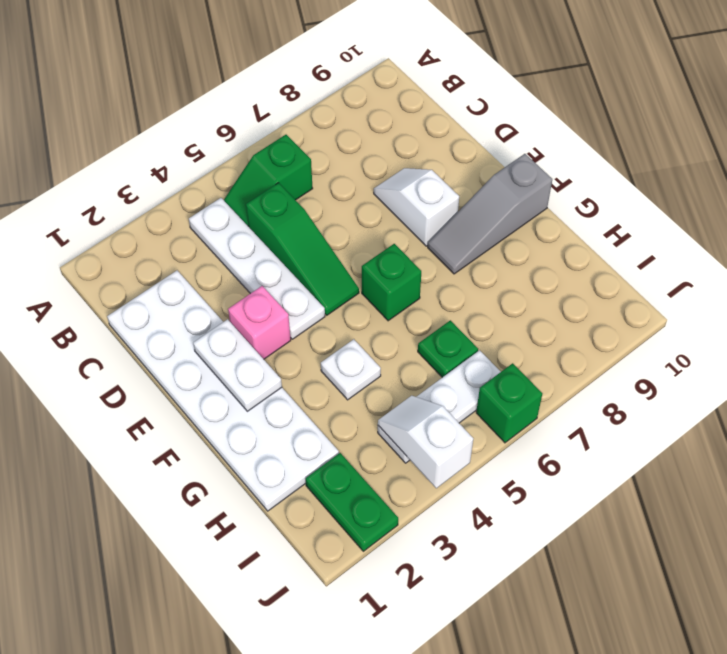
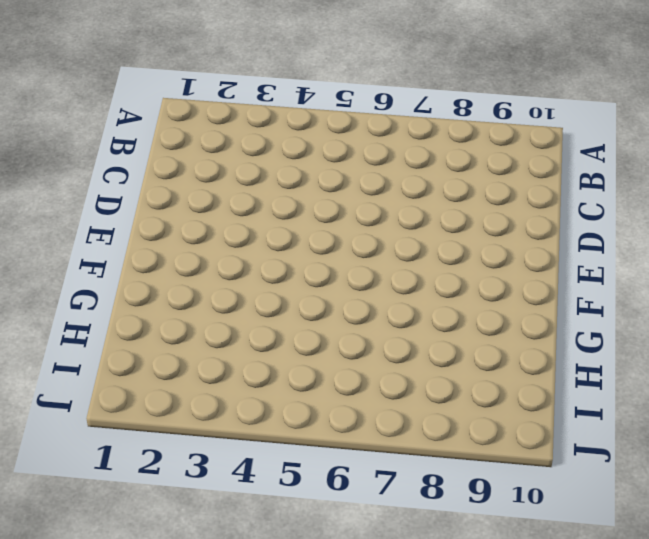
none -> white 1x4 plate [189,198,325,339]
none -> green 1x2 slope [224,135,313,226]
none -> white 2x6 plate [107,271,339,511]

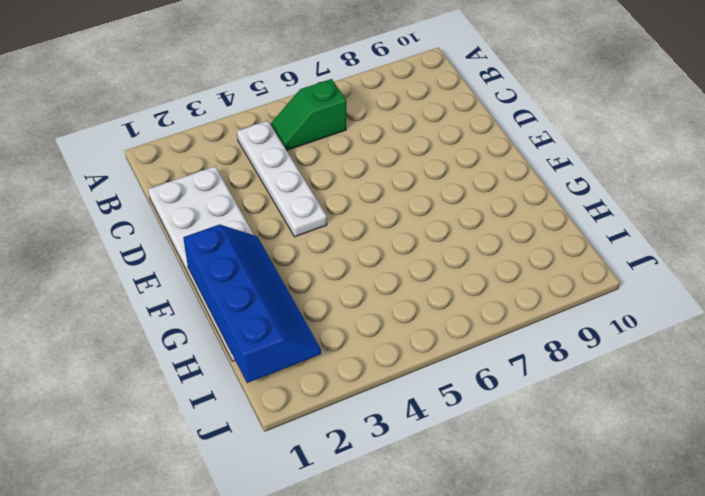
blue 2x4 slope [183,225,321,383] -> white 1x2 plate [193,319,282,411]
none -> green 1x3 slope [246,183,359,315]
none -> white 1x2 slope [374,168,459,246]
none -> pink 1x1 brick [228,286,291,359]

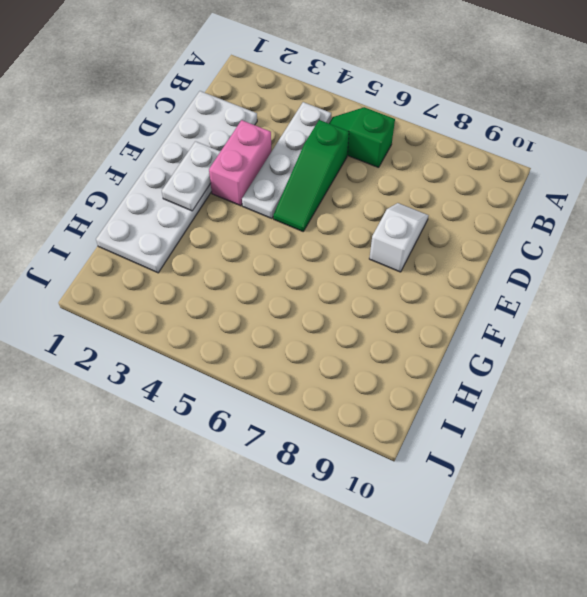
pink 1x2 brick [209,120,272,206] -> pink 1x1 brick [228,286,291,359]
none -> green 1x1 brick [362,244,421,321]
none -> grey 1x3 slope [428,154,552,274]
none -> white 1x1 plate [321,339,381,400]

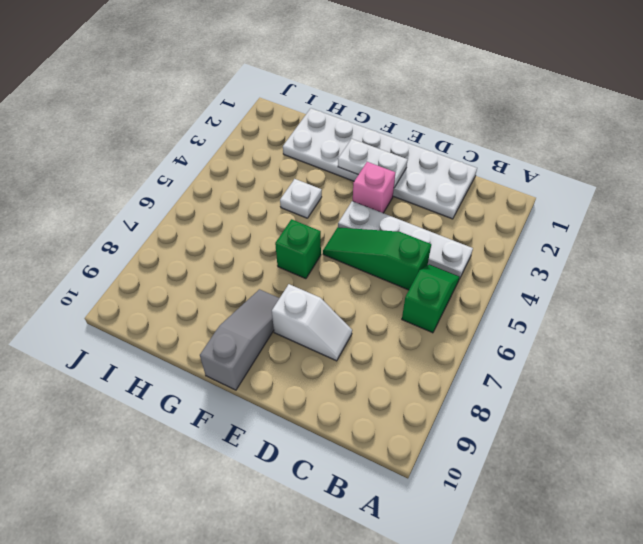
none -> green 1x1 plate [418,320,478,377]
none -> green 1x2 plate [306,453,398,551]
none -> white 1x3 plate [378,350,501,463]

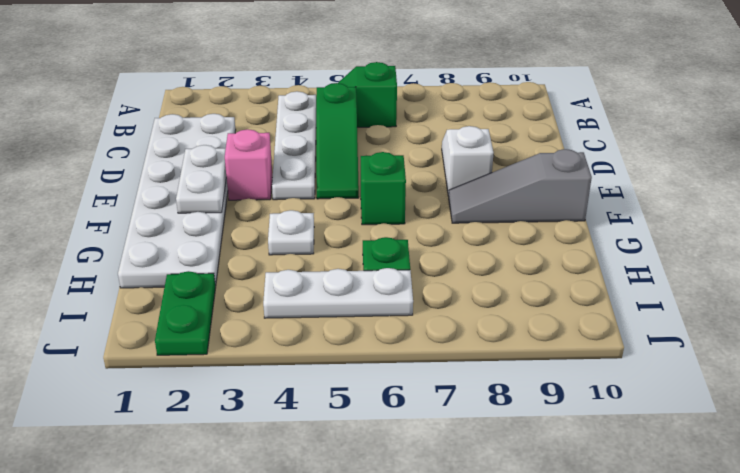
none -> green 1x1 brick [476,363,542,443]
none -> white 1x2 slope [378,396,473,488]

